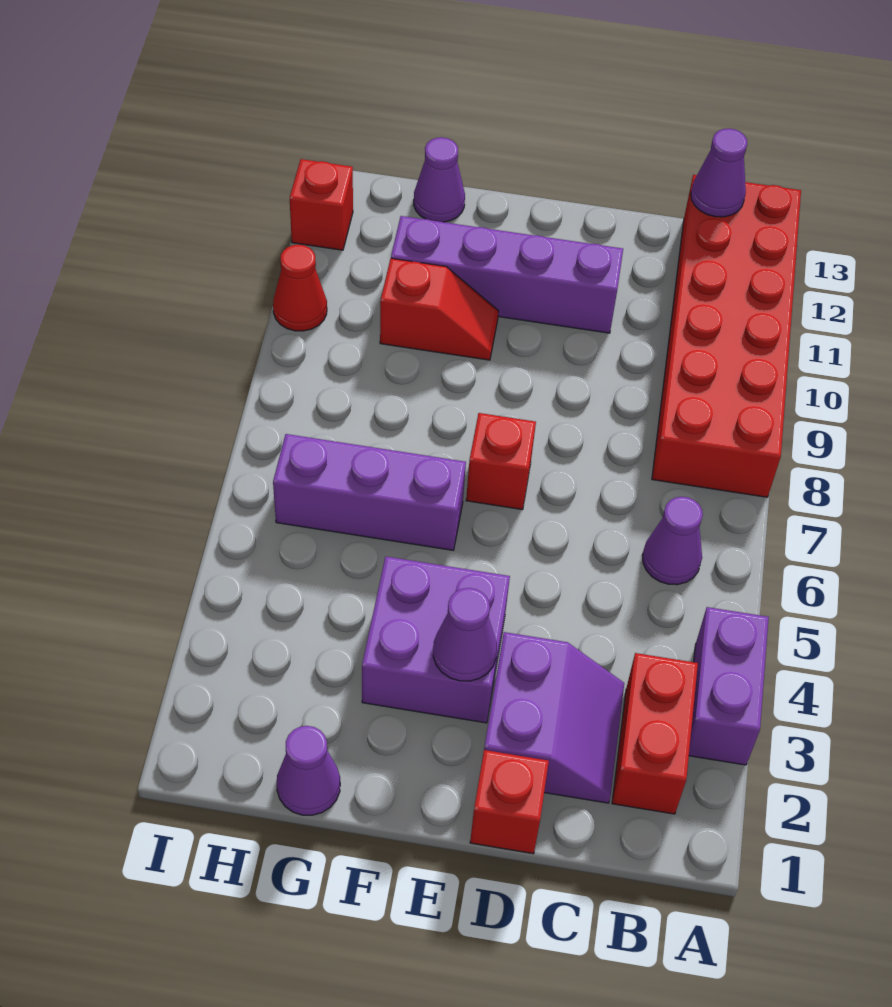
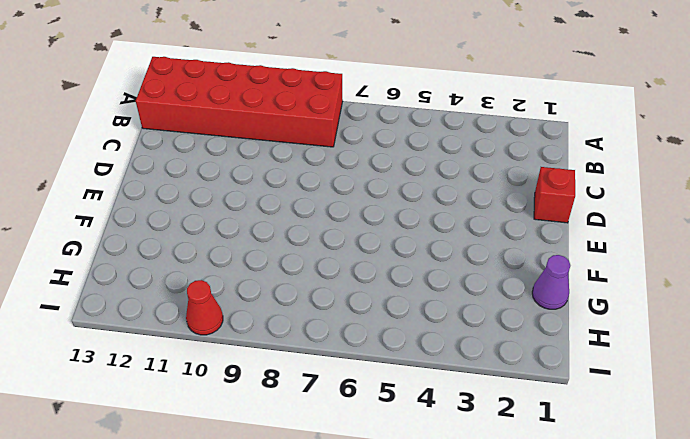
none -> purple 1x2 brick [689,607,769,765]
none -> red 1x2 brick [612,653,698,814]
none -> purple 1x1 cone [642,497,703,585]

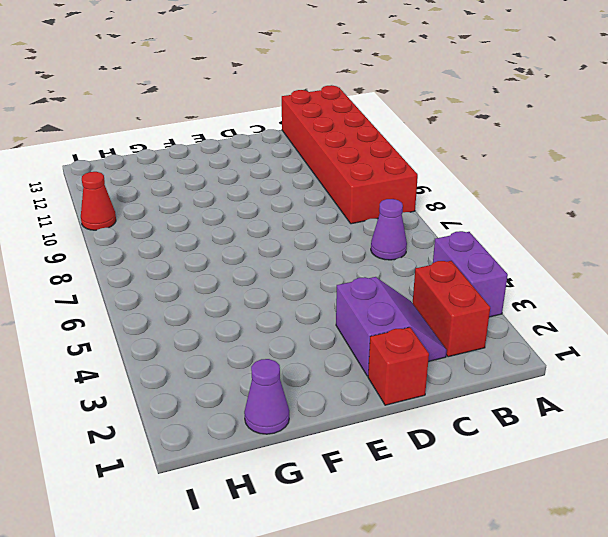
none -> purple 1x4 brick [391,216,623,333]
none -> purple 2x2 brick [362,557,510,723]
none -> red 1x1 brick [466,413,536,510]

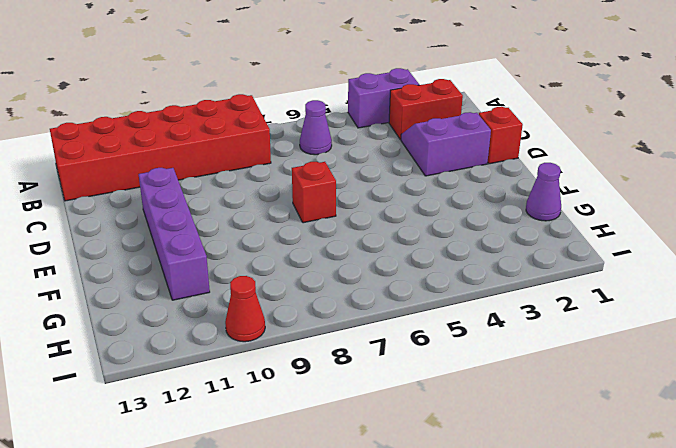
none -> purple 2x2 brick [362,557,510,723]
none -> purple 1x3 brick [273,434,466,550]
none -> red 1x2 slope [380,258,499,360]

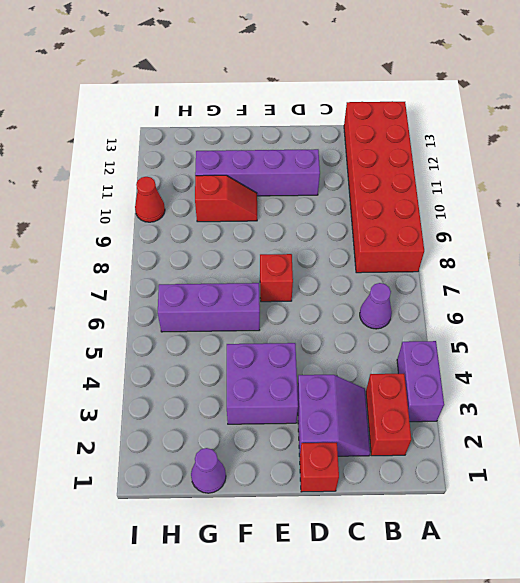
none -> purple 1x1 cone [414,137,465,222]
none -> red 1x1 brick [290,159,353,250]
none -> purple 1x1 cone [691,128,747,217]

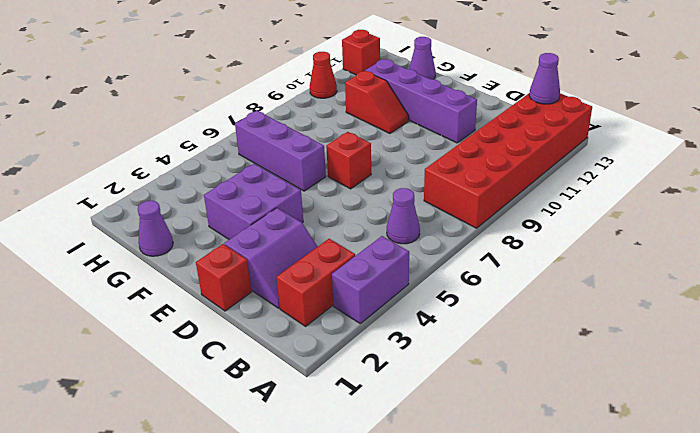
none -> purple 1x1 cone [433,588,497,681]

